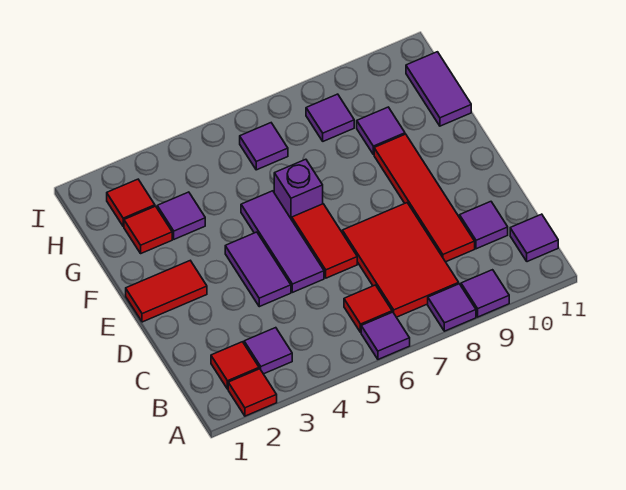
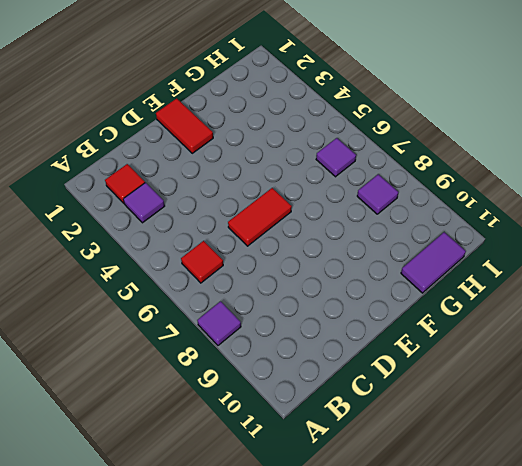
none -> red 1x1 tile [228,369,277,416]
none -> purple 1x1 tile [361,312,410,359]
none -> purple 1x1 tile [461,270,509,317]

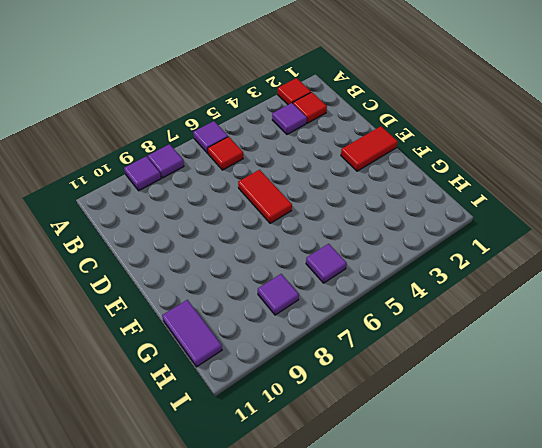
none -> red 2x3 tile [342,203,459,317]
none -> purple 1x1 tile [510,214,558,262]
none -> red 1x4 tile [374,134,475,262]

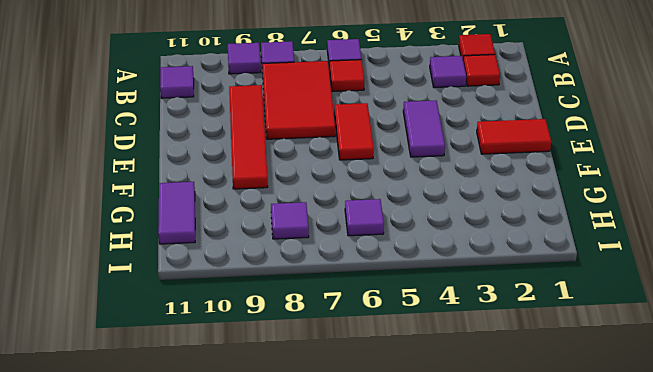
none -> purple 1x1 tile [460,202,508,249]
none -> purple 1x3 tile [241,191,324,292]
none -> purple 1x1 brick [274,159,323,220]

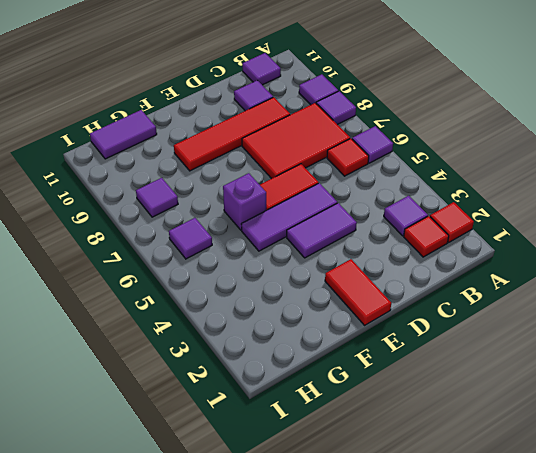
none -> red 1x1 tile [124,206,172,253]
none -> purple 1x1 tile [157,192,205,239]
none -> purple 1x1 tile [357,107,405,154]

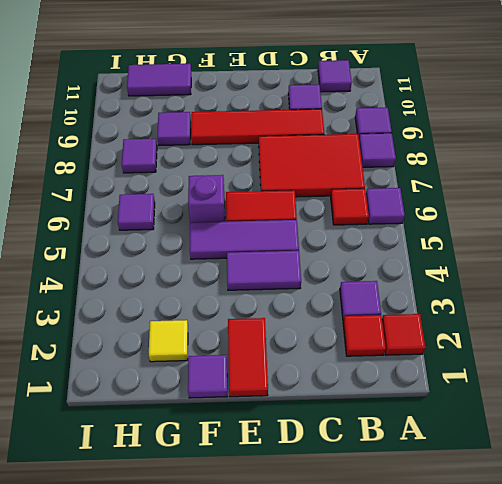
purple 1x1 tile [188,355,227,398] -> purple 1x1 tile moved to [157,192,205,239]
yellow 1x1 tile [149,320,188,362] -> red 1x1 tile [124,206,172,253]
none -> red 1x1 tile [107,179,155,226]

